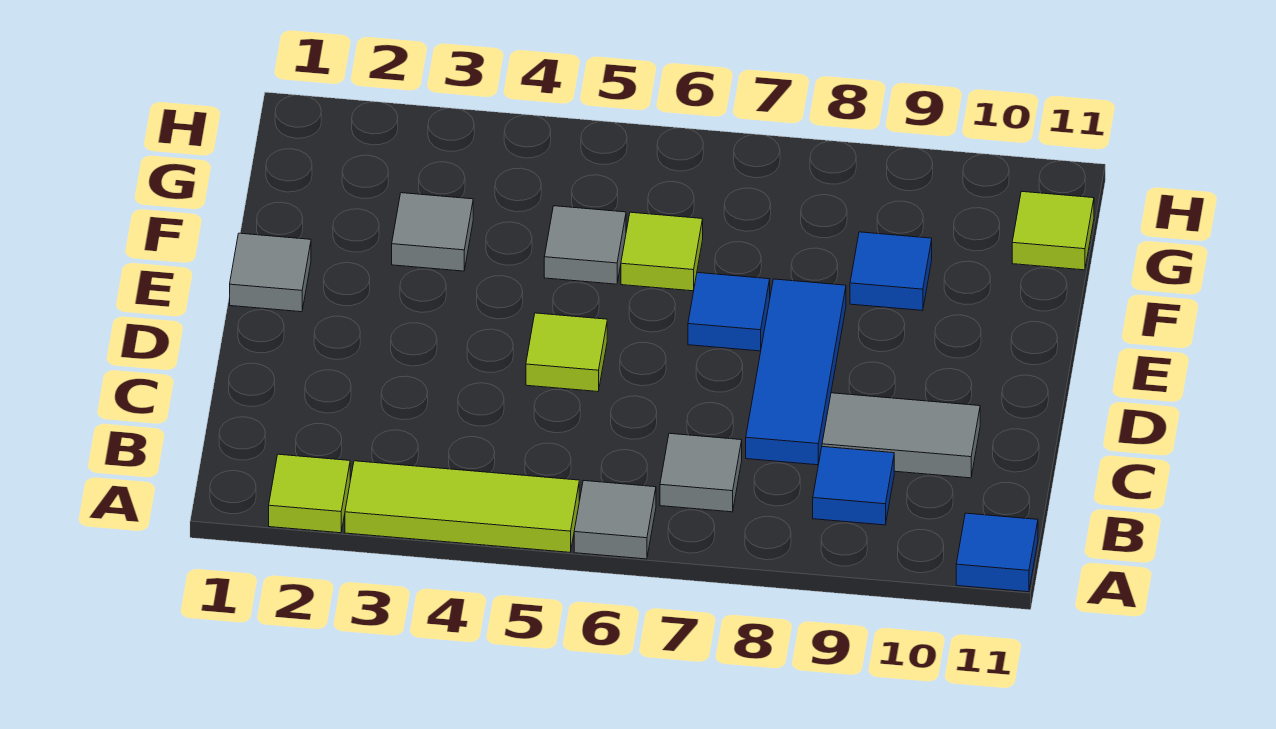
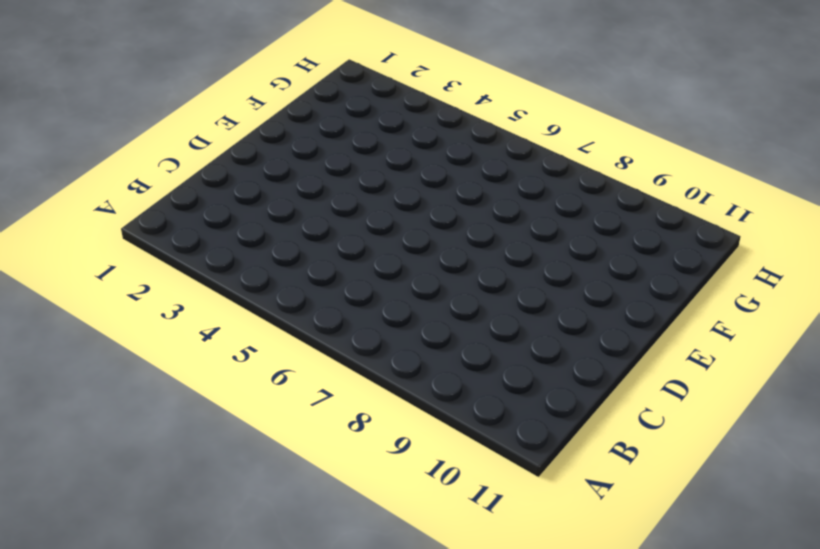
none -> lime 1x1 tile [269,454,350,533]
none -> lime 1x3 tile [345,461,579,552]
none -> grey 1x1 tile [574,481,656,559]

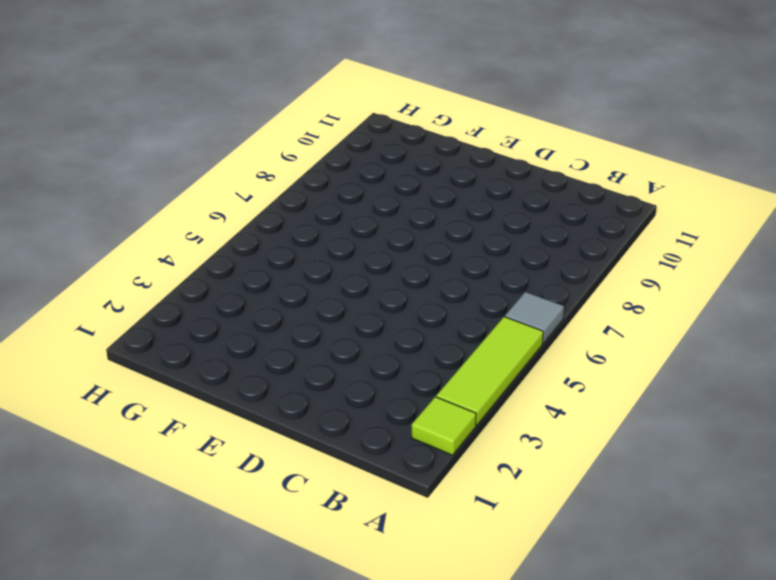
none -> blue 1x1 tile [956,513,1038,592]
none -> grey 1x1 tile [660,433,742,512]
none -> blue 1x1 tile [813,447,894,525]

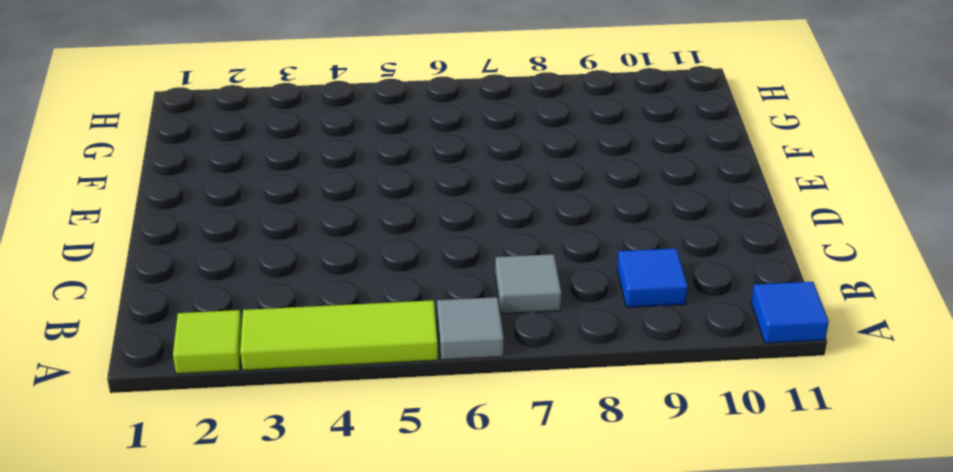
none -> blue 1x3 tile [746,279,846,465]
none -> grey 1x2 tile [822,393,980,478]
none -> lime 1x1 tile [526,313,607,392]

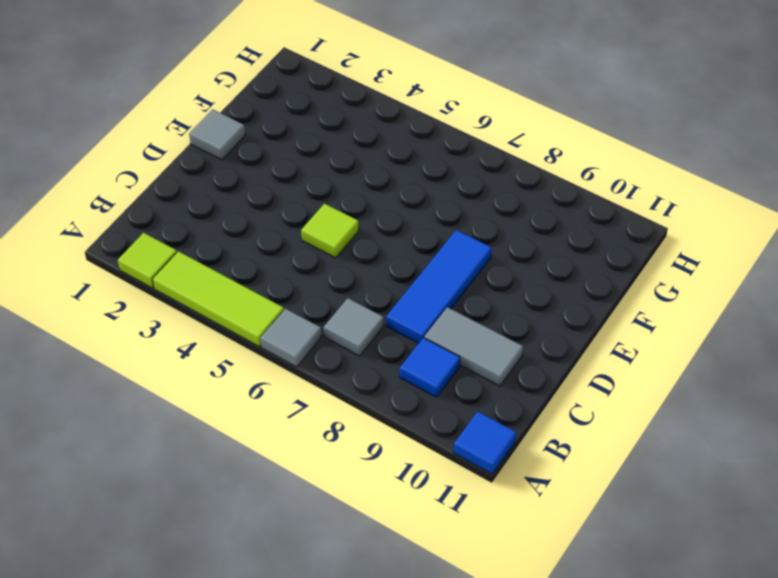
none -> blue 1x1 tile [688,273,770,351]
none -> grey 1x1 tile [392,193,473,271]
none -> grey 1x1 tile [544,206,626,284]

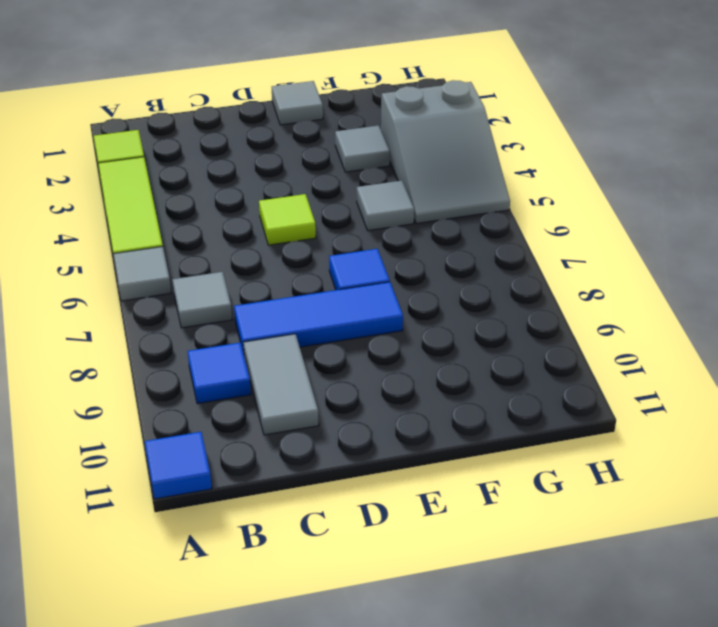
grey 2x3 slope [381,80,510,224] -> none
none -> lime 1x1 tile [621,212,703,291]
none -> blue 1x1 tile [850,232,932,311]
none -> lime 1x1 tile [1012,191,1094,270]

